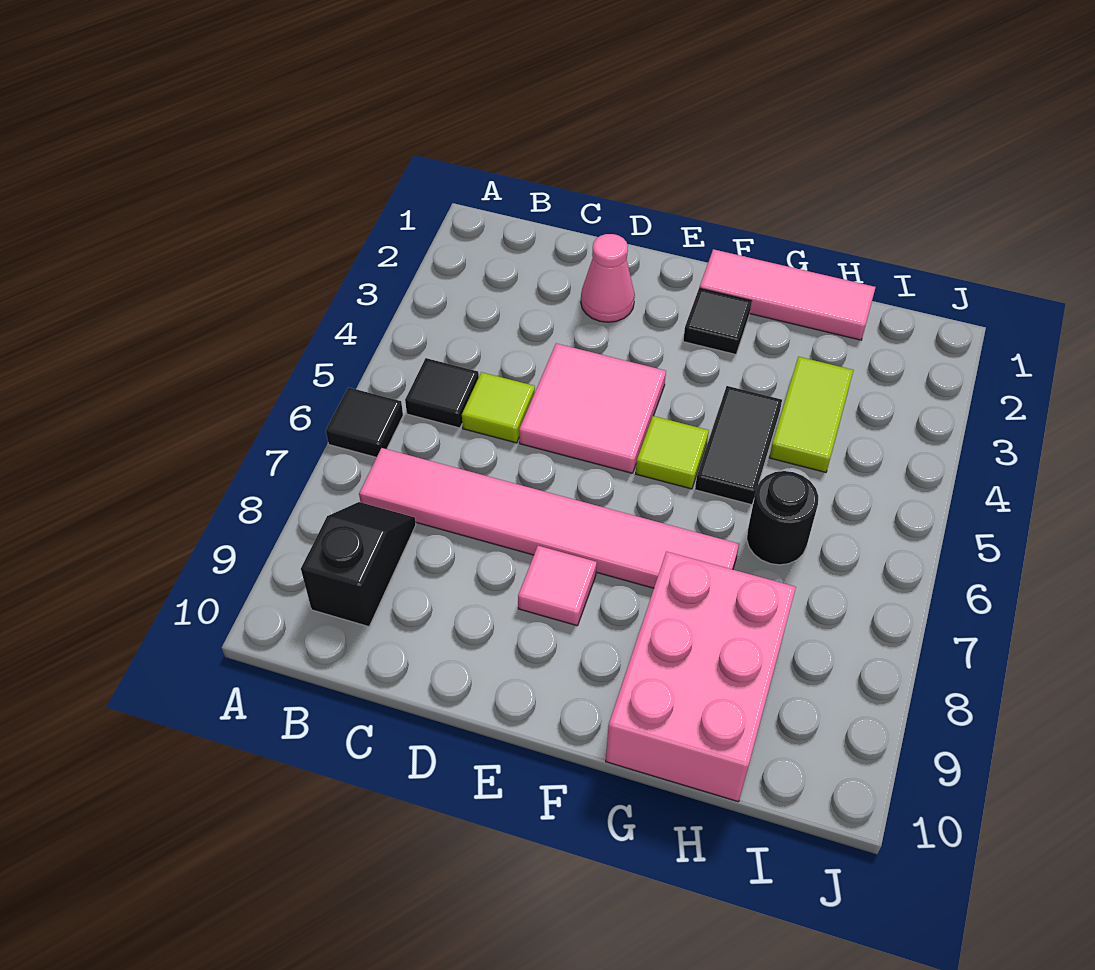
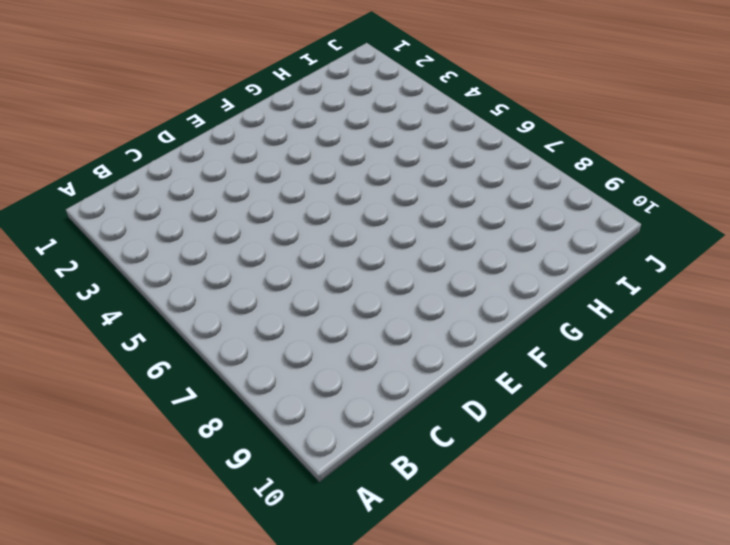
none -> black 1x1 tile [326,387,403,457]
none -> black 1x1 tile [405,358,479,428]
none -> pink 1x6 tile [359,448,739,588]

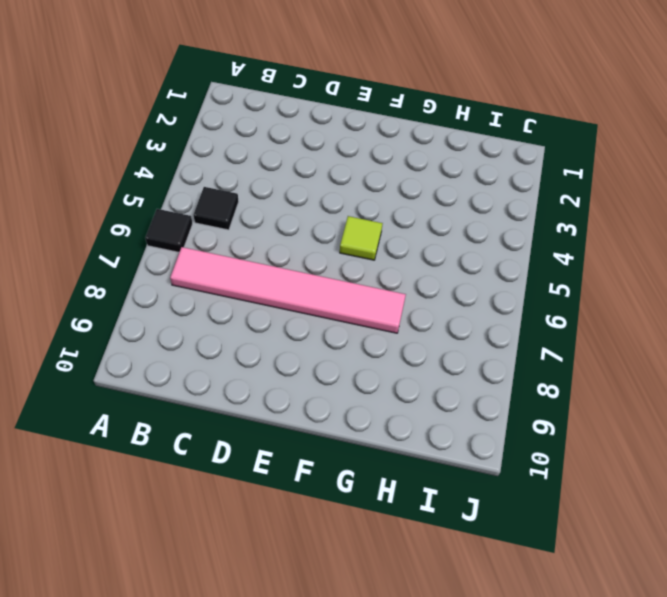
none -> black 1x2 slope [301,502,416,627]
none -> lime 1x1 tile [462,372,535,443]
none -> pink 1x1 cone [581,234,635,322]

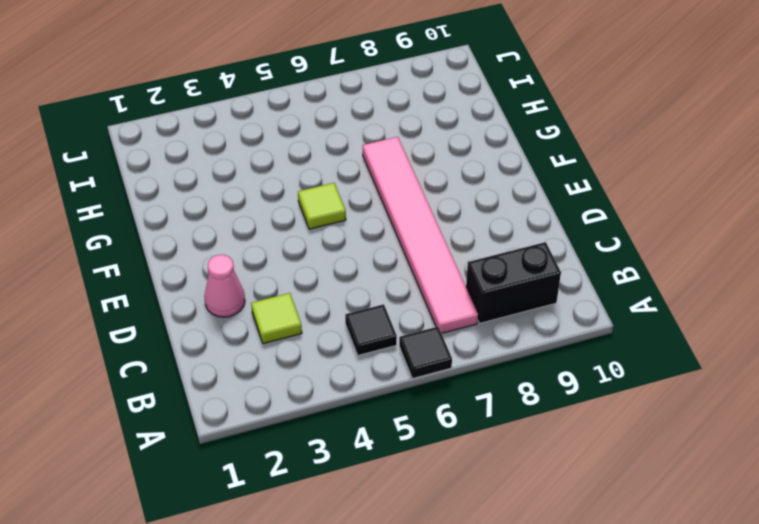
black 1x2 brick [466,242,561,323] -> black 1x2 slope [301,502,416,627]
lime 1x1 tile [251,293,302,344] -> lime 1x1 tile moved to [462,372,535,443]
none -> pink 2x2 tile [519,343,666,473]
none -> pink 1x1 tile [518,546,597,626]
none -> pink 1x3 tile [699,249,876,340]

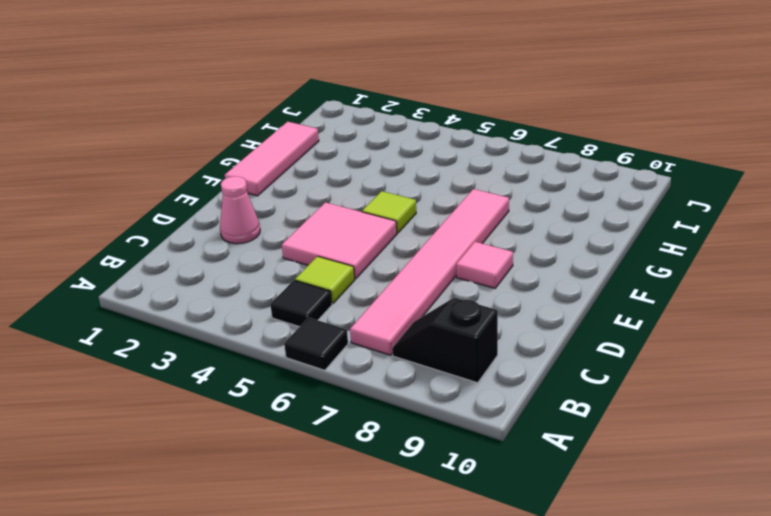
none -> black 1x1 tile [683,288,752,354]
none -> black 1x2 tile [695,386,782,505]
none -> pink 2x3 brick [606,552,796,802]

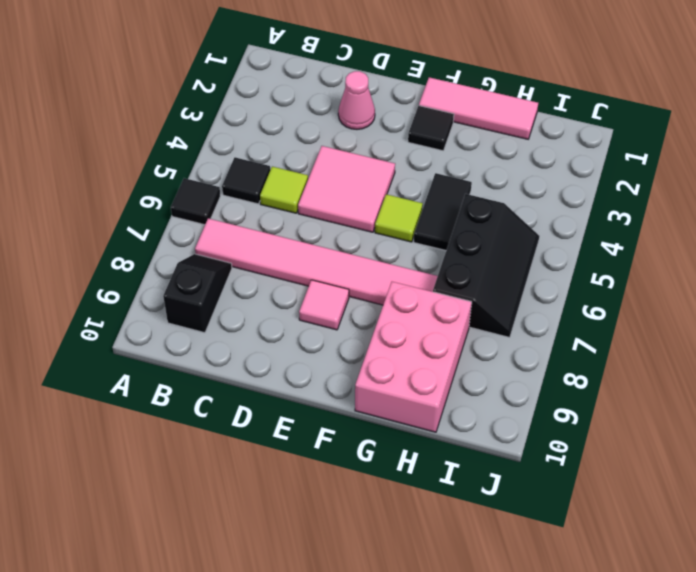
black 2x3 slope [433,194,539,337] -> black 1x1 round brick [747,471,818,565]
none -> lime 1x2 tile [769,357,853,472]

